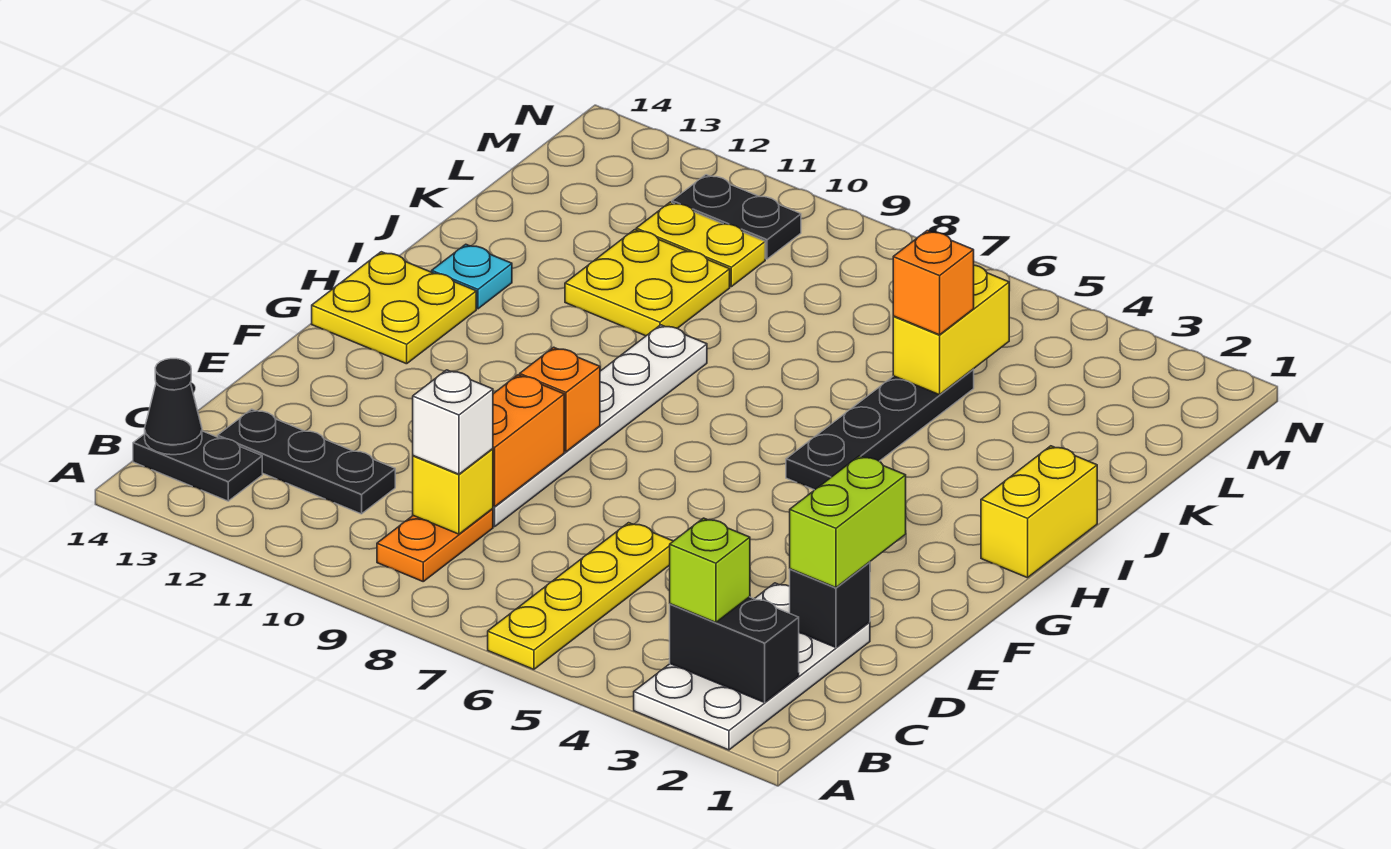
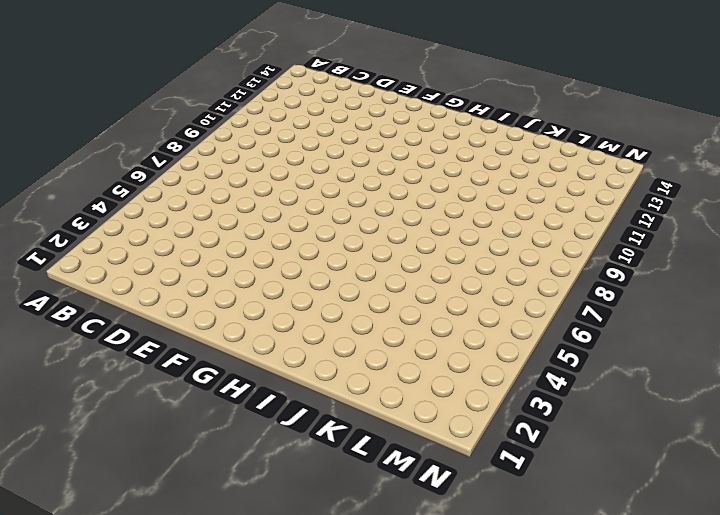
none -> white 2x4 plate [634,583,870,750]
none -> yellow 1x4 plate [488,523,673,669]
none -> orange 1x2 plate [377,509,493,581]

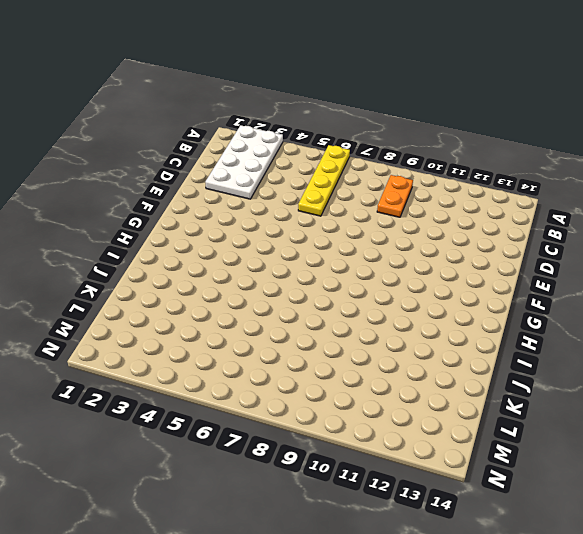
none -> black 1x2 plate [133,431,262,501]
none -> black 1x3 plate [218,409,395,514]
none -> white 1x6 plate [493,325,707,527]

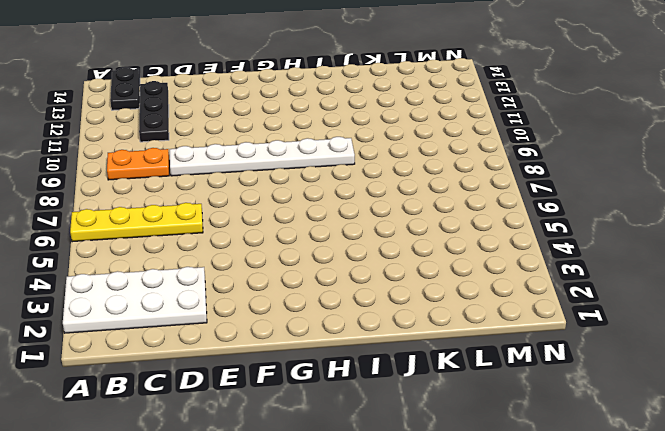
none -> yellow 2x2 plate [312,252,476,364]
none -> yellow 1x2 brick [981,446,1097,578]
none -> black 1x4 plate [786,370,974,490]

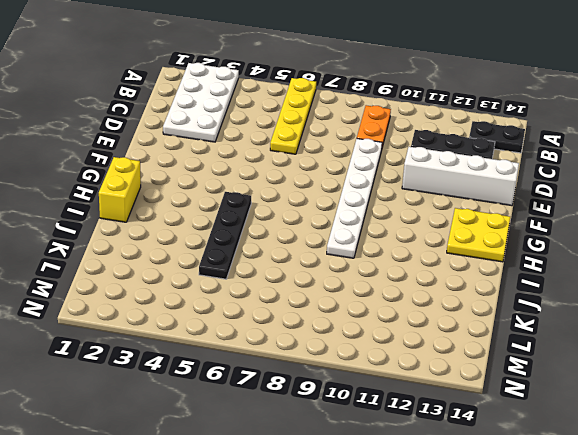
white 1x4 brick [402,147,519,206] -> none
none -> cyan 1x1 plate [432,244,512,309]
none -> yellow 2x2 plate [565,230,730,336]
none -> yellow 1x2 plate [636,202,765,287]

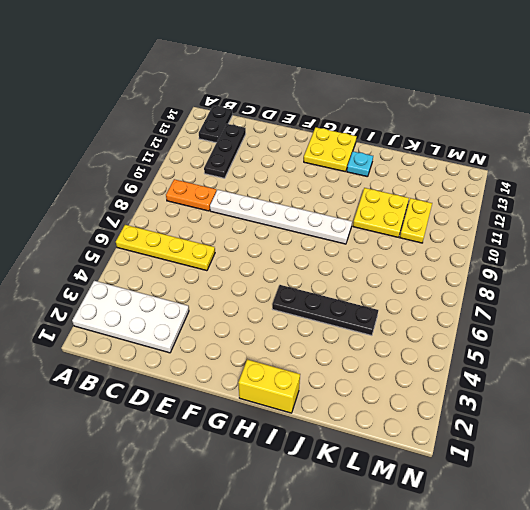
none -> black 1x2 plate [672,175,801,259]
none -> black 1x2 brick [670,597,799,702]
none -> black 1x1 cone [145,359,202,455]

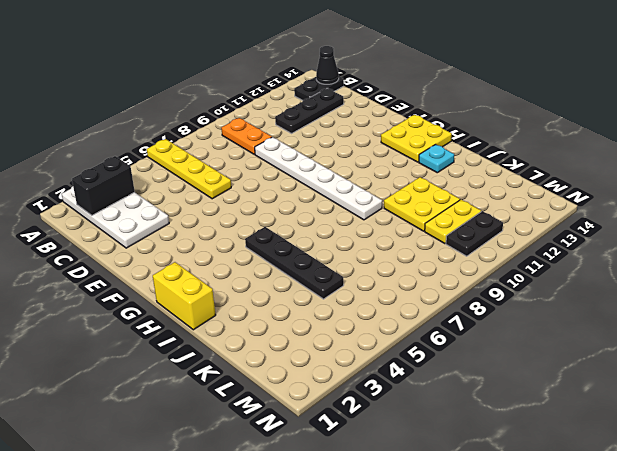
none -> yellow 1x1 brick [413,449,493,534]
none -> black 1x1 brick [790,562,870,647]
none -> orange 1x2 brick [493,375,564,507]

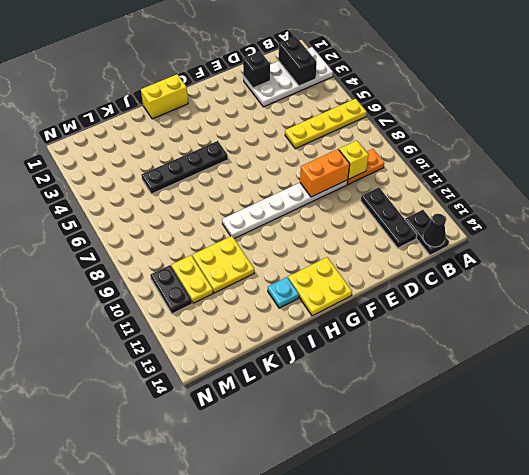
none -> orange 1x1 brick [520,347,600,452]
none -> yellow 1x2 brick [893,265,1009,395]
none -> lime 1x1 brick [670,518,750,622]

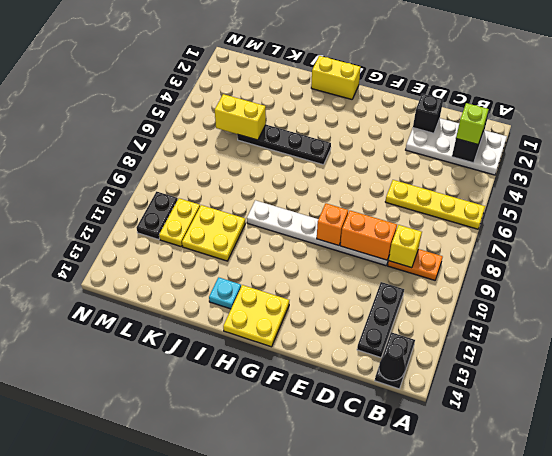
none -> white 1x1 brick [413,370,493,474]
none -> lime 1x2 brick [790,456,906,588]
none -> orange 1x1 brick [893,231,974,335]

